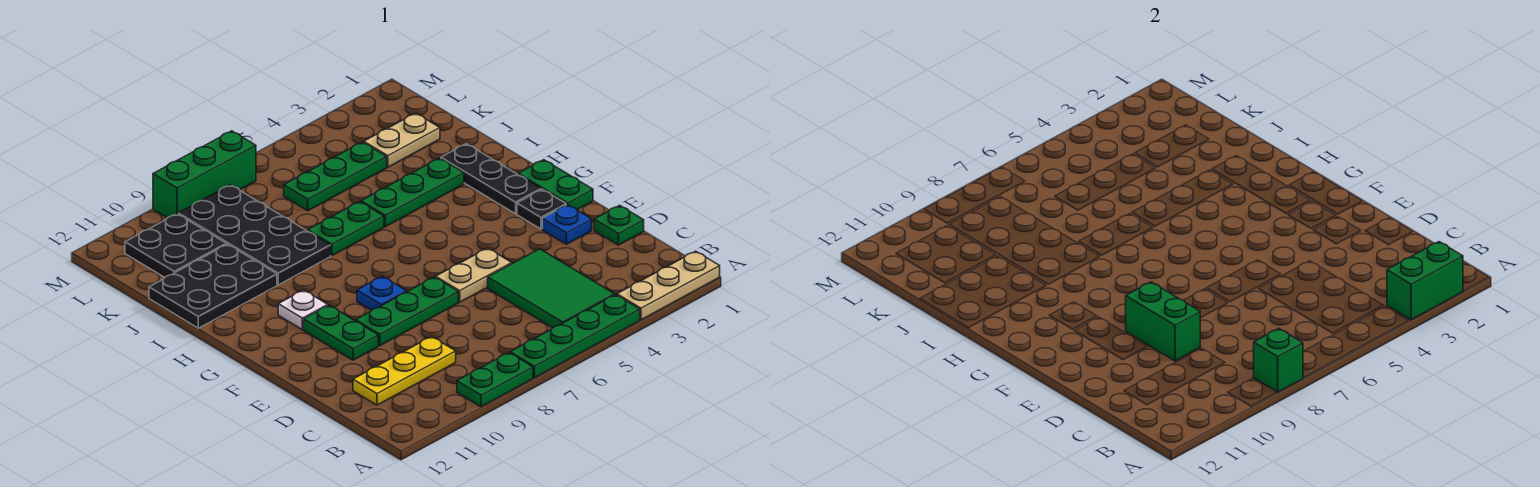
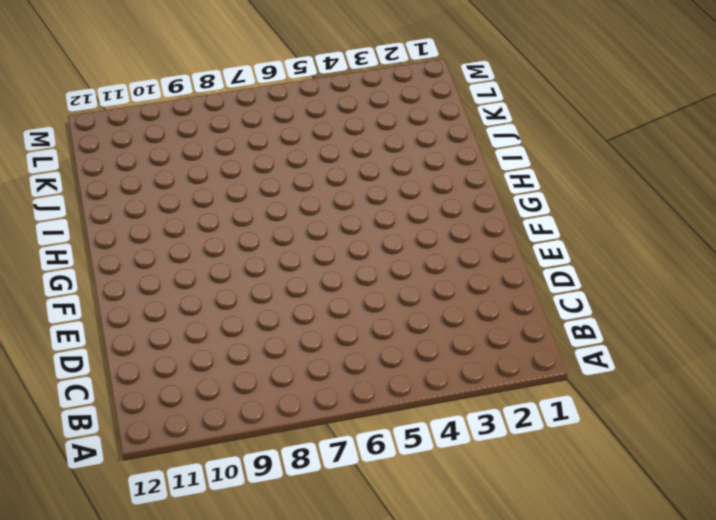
none -> tan 1x3 plate [617,251,720,320]
none -> green 1x4 plate [510,295,640,378]
none -> green 1x2 plate [457,353,533,407]

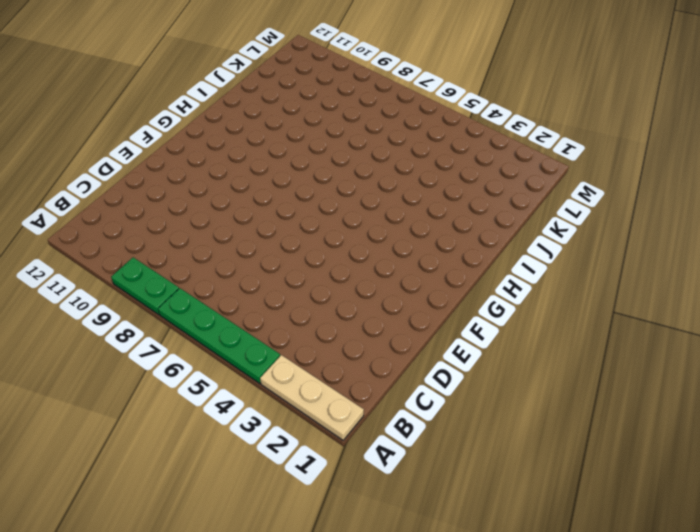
none -> green 2x3 tile [488,249,614,328]
none -> yellow 1x3 plate [353,337,456,405]
none -> green 1x1 plate [594,205,644,245]

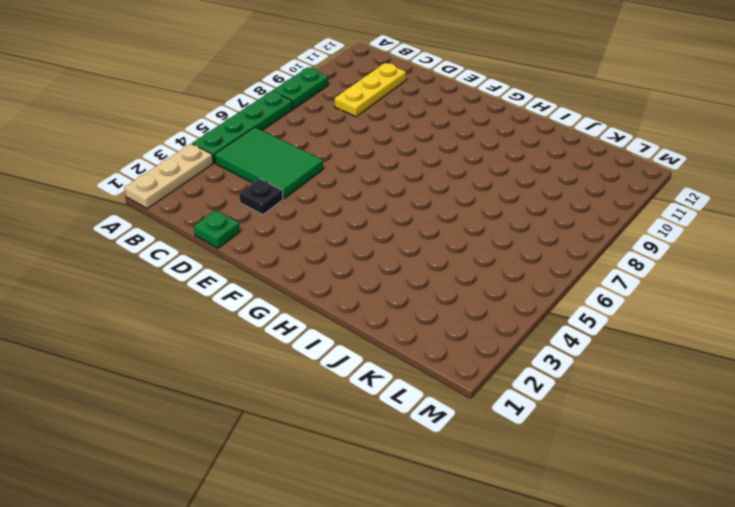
black 1x1 plate [239,179,283,215] -> black 1x1 plate moved to [517,189,566,229]
none -> blue 1x1 plate [542,205,592,244]
none -> tan 1x2 plate [436,248,512,302]
none -> green 1x3 plate [356,277,458,346]

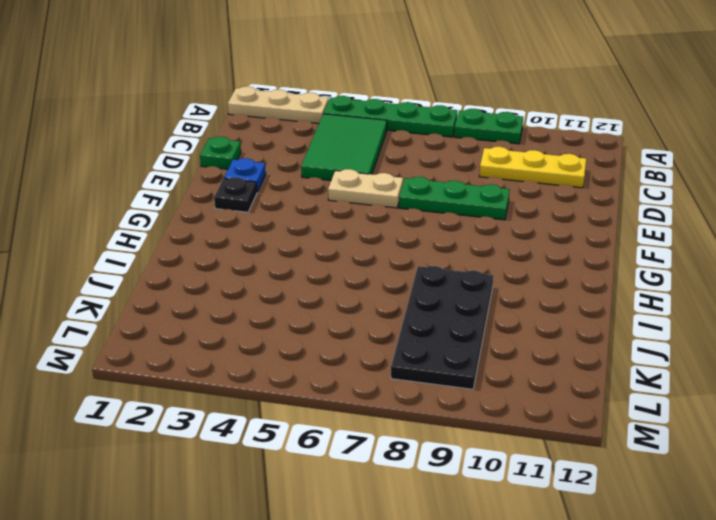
none -> green 1x2 plate [304,305,378,360]
none -> green 1x2 plate [518,160,593,210]
none -> blue 1x1 plate [357,276,406,310]

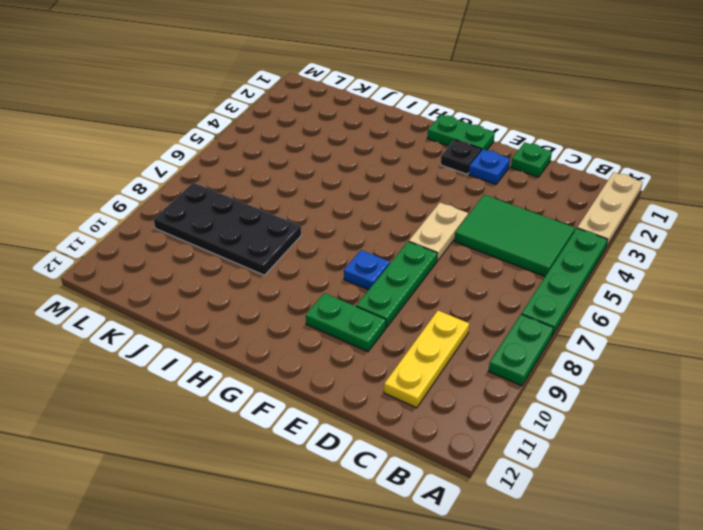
none -> black 1x3 plate [441,144,541,214]
none -> white 1x1 plate [278,290,328,330]
none -> green 1x3 plate [361,158,464,227]

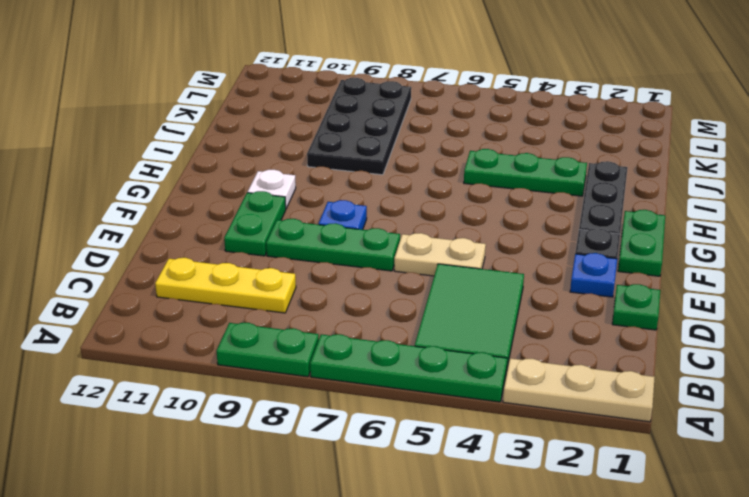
none -> green 1x2 plate [308,202,384,256]
none -> black 2x3 plate [149,244,277,328]
none -> tan 1x2 plate [364,113,440,167]

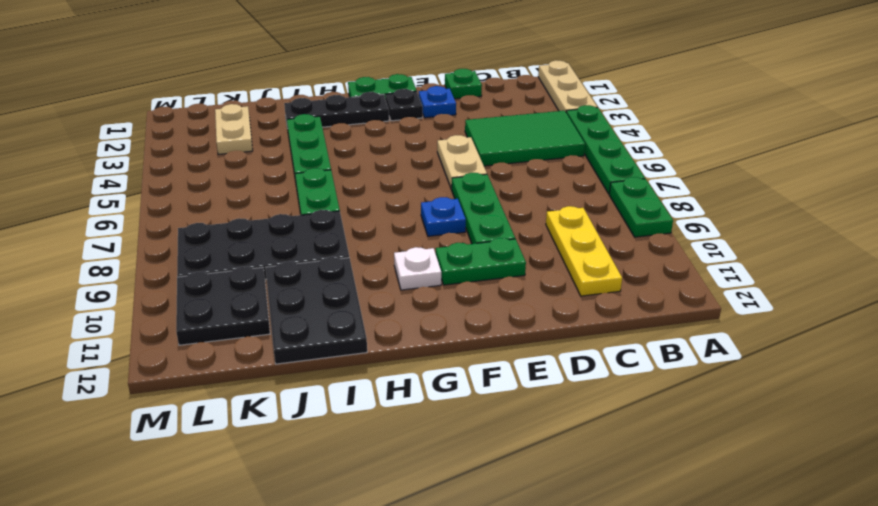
none -> green 1x3 plate [284,142,387,211]
none -> green 1x3 brick [153,131,256,218]
none -> green 1x2 brick [1387,242,1463,320]

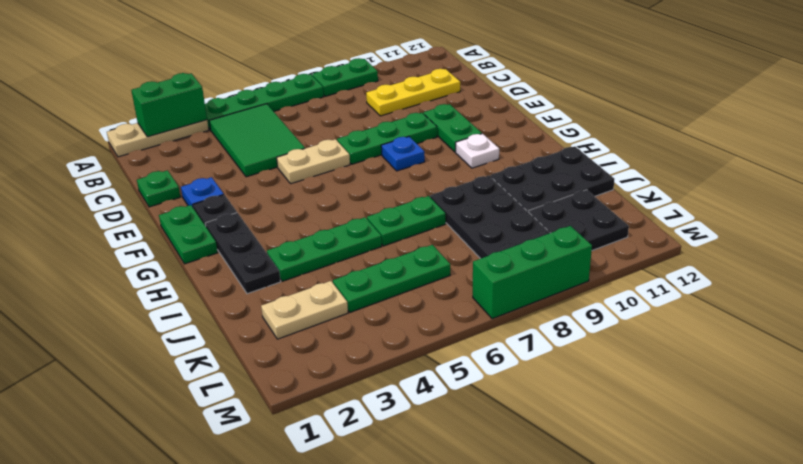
none -> green 1x1 brick [1254,329,1303,392]
none -> green 1x2 brick [1126,282,1200,361]

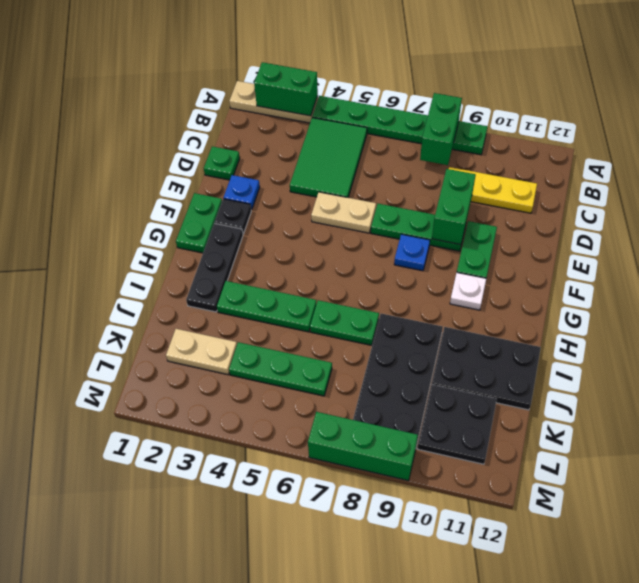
green 1x2 brick [420,93,462,165] -> green 1x1 brick [1254,329,1303,392]

